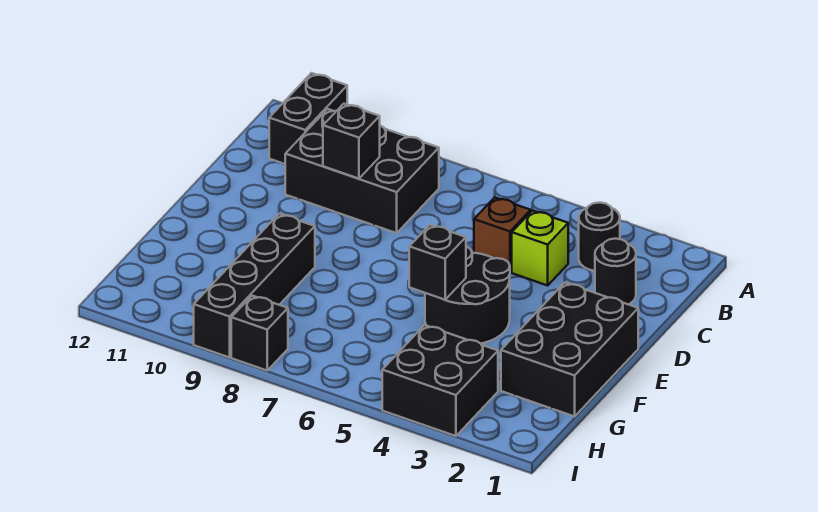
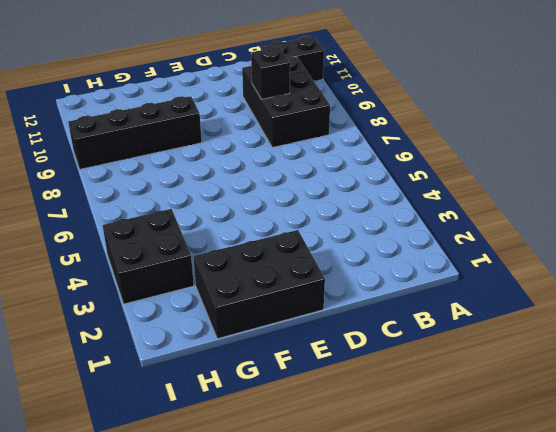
none -> black 1x1 round brick [579,203,620,271]
none -> black 1x1 round brick [595,239,636,304]
none -> lime 1x1 brick [512,210,568,285]

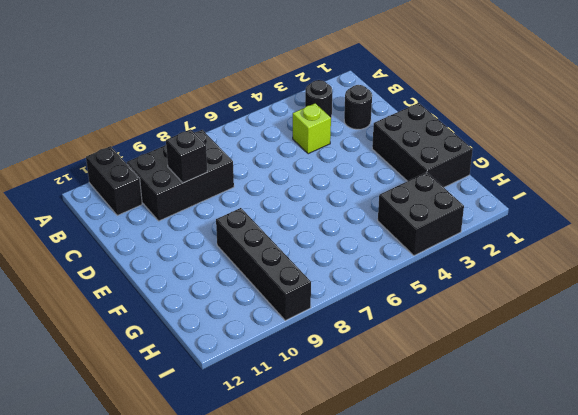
none -> brown 1x1 brick [474,197,531,272]
none -> black 2x2 round brick [425,247,510,343]
none -> black 1x1 brick [231,296,288,370]

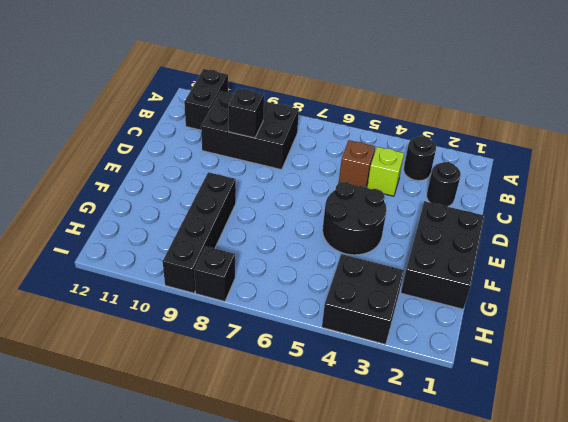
none -> black 1x1 brick [409,225,466,300]

